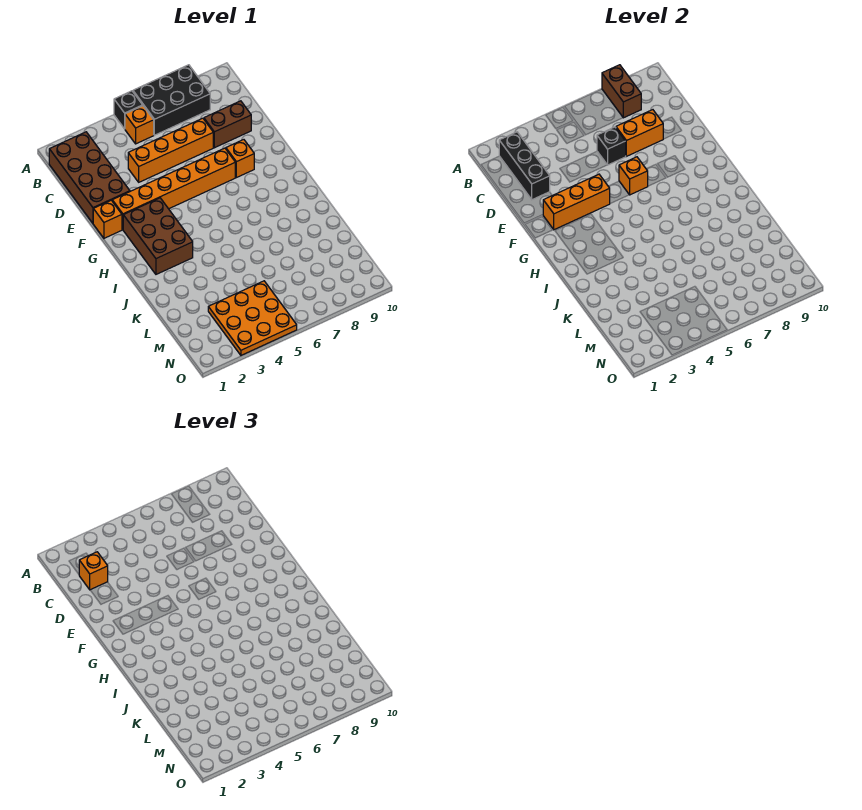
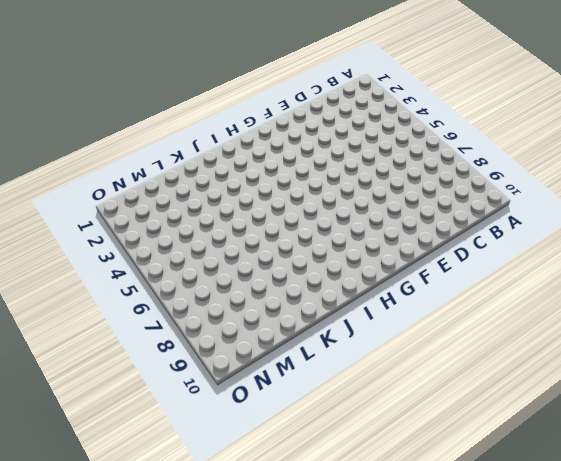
none -> black 1x1 brick [114,91,143,129]
none -> black 2x3 brick [133,65,210,135]
none -> brown 2x4 brick [49,132,130,223]

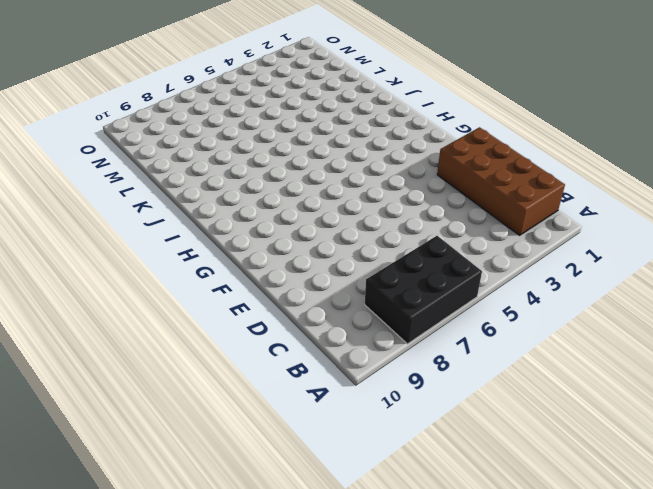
none -> black 1x1 brick [114,91,143,129]
none -> orange 1x1 brick [125,106,154,144]
none -> orange 1x4 brick [128,118,213,182]

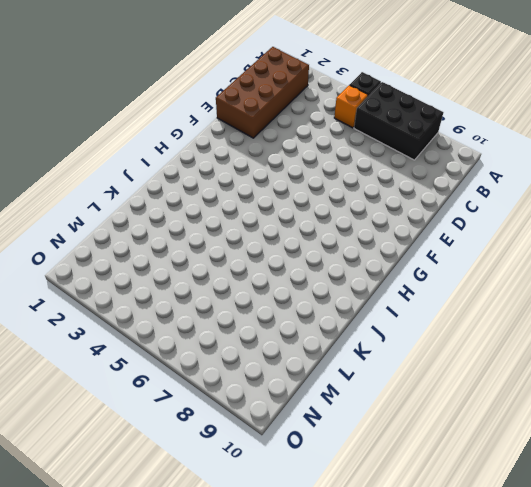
none -> orange 1x4 brick [128,118,213,182]
none -> brown 1x2 brick [204,101,251,148]
none -> orange 1x1 brick [93,200,122,238]

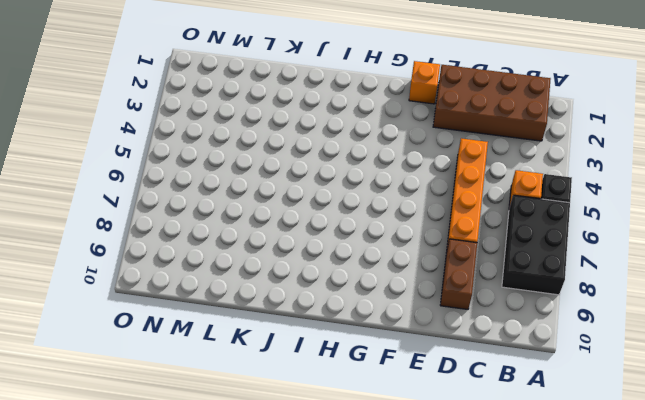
none -> orange 1x6 brick [112,148,235,229]
none -> orange 1x1 brick [226,140,254,178]
none -> brown 2x3 brick [123,198,193,274]

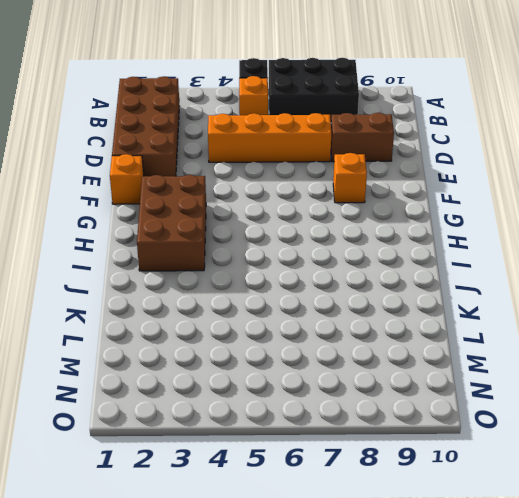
none -> orange 1x6 brick [112,148,235,229]
none -> orange 3x3 plate [208,281,297,355]
none -> brown 1x2 brick [602,65,641,118]

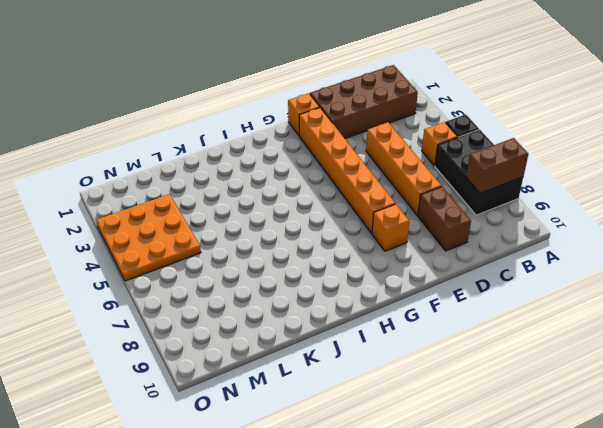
none -> brown 2x3 brick [123,198,193,274]
none -> black 1x3 brick [499,132,550,200]
none -> black 1x1 brick [597,127,626,165]

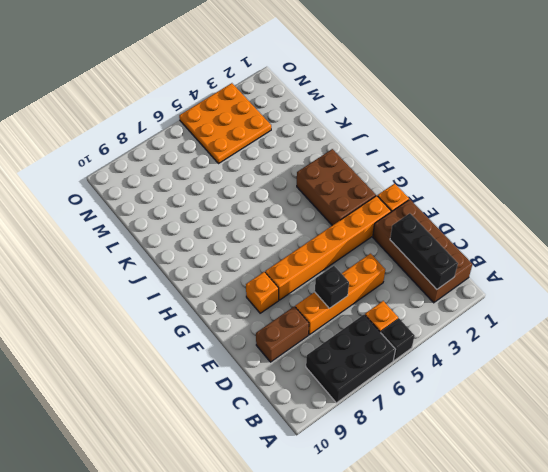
none -> brown 1x2 brick [602,65,641,118]
none -> orange 1x2 brick [616,110,663,156]
none -> orange 1x3 brick [543,174,610,230]

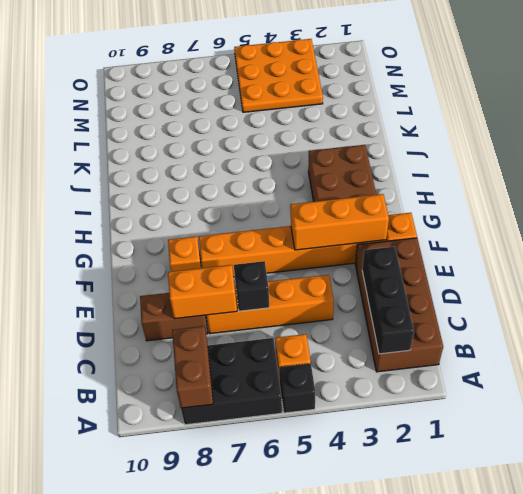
none -> orange 1x1 brick [619,157,648,195]
none -> orange 1x1 brick [79,552,108,590]

